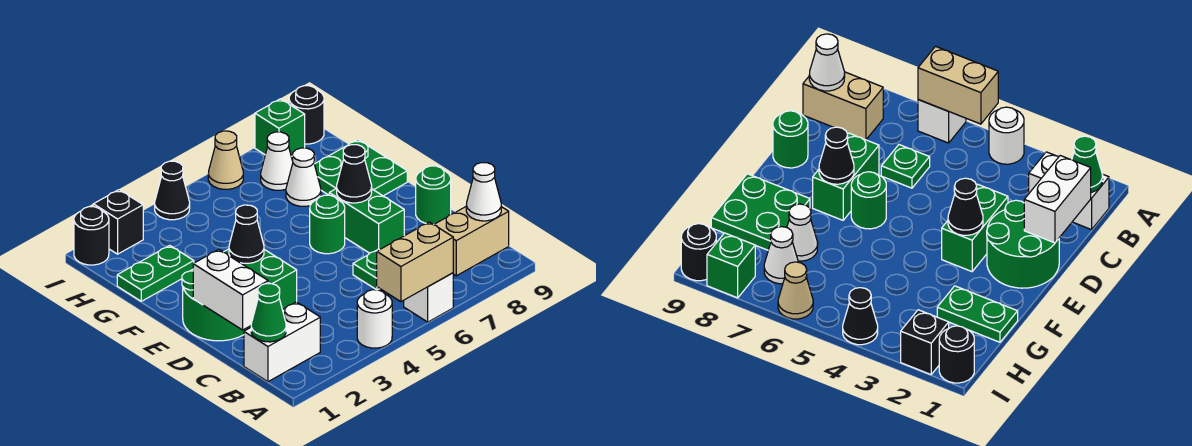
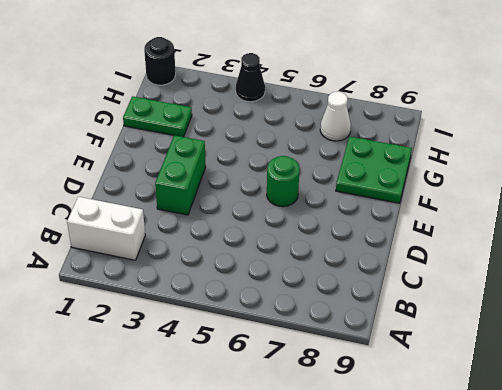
none -> white 1x1 round brick [357,290,392,348]
none -> white 1x1 brick [404,273,453,322]
none -> tan 1x2 brick [434,207,509,276]

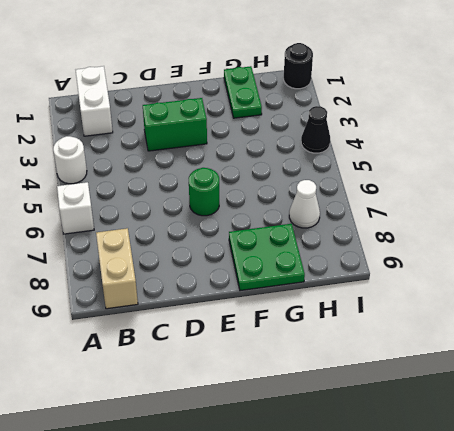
none -> green 1x1 plate [353,249,380,290]
none -> green 2x2 round brick [182,270,251,341]
none -> green 1x2 brick [329,188,405,253]

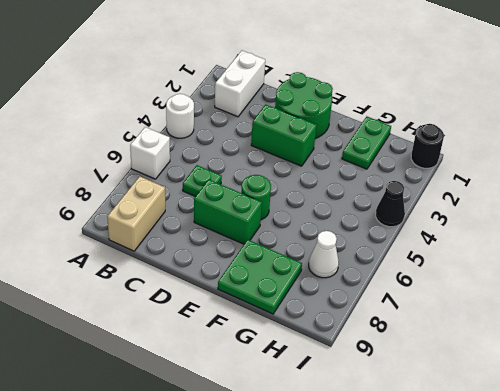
none -> green 1x1 round brick [416,166,451,225]
none -> white 1x1 cone [286,148,321,206]
none -> black 1x1 brick [93,190,143,254]

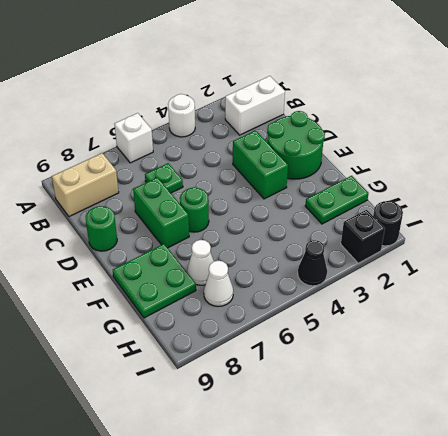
none -> tan 1x1 cone [208,131,243,189]
none -> green 1x1 brick [255,99,305,157]
none -> black 1x1 round brick [289,86,324,144]

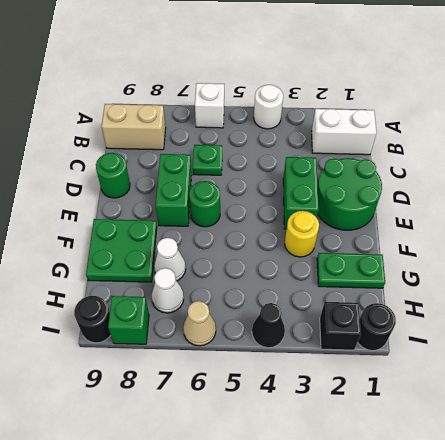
yellow 1x1 round brick [285,211,319,257] -> none
none -> tan 1x2 brick [377,222,453,302]
none -> green 1x1 cone [251,284,286,342]
none -> white 1x1 cone [466,163,501,221]

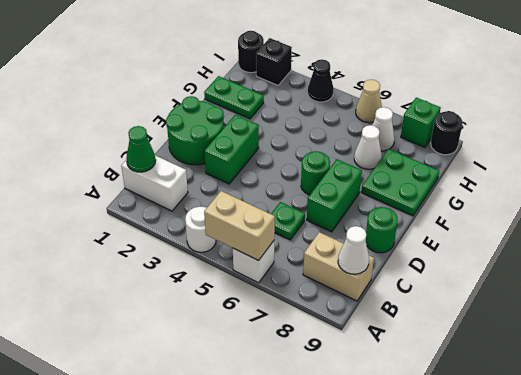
none -> white 1x2 brick [193,249,268,330]
none -> black 1x1 cone [229,205,264,263]
none -> black 1x1 cone [337,145,372,203]

